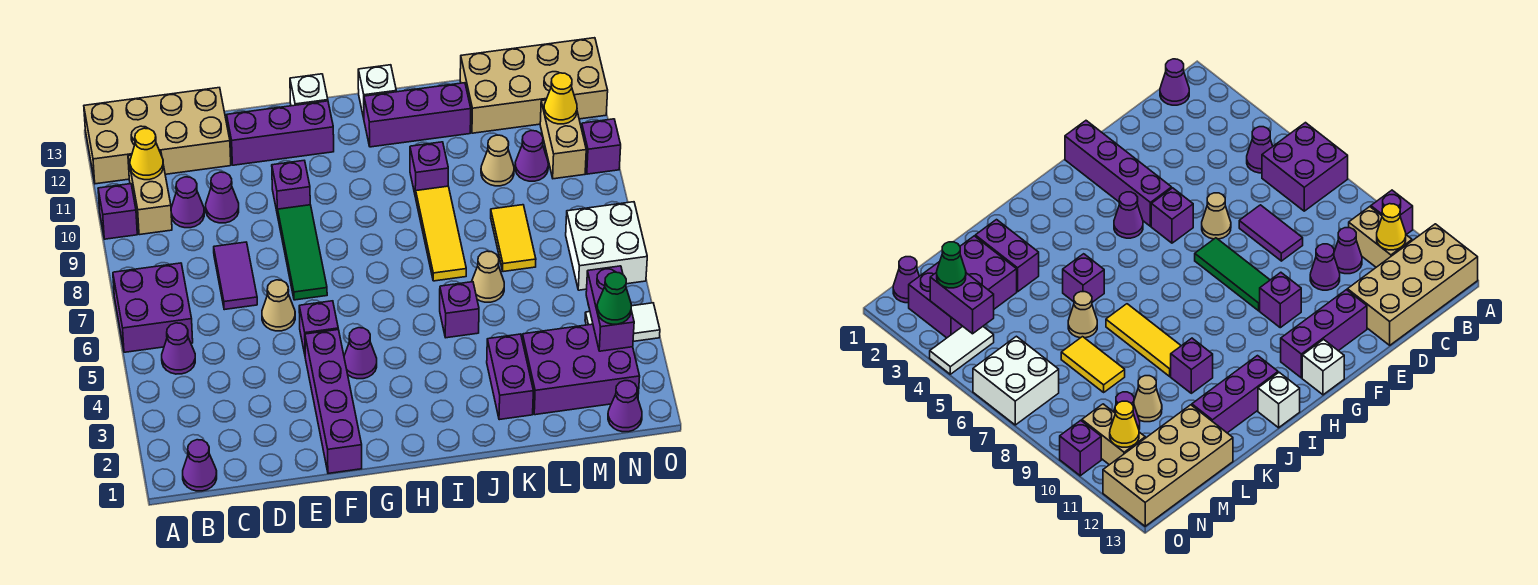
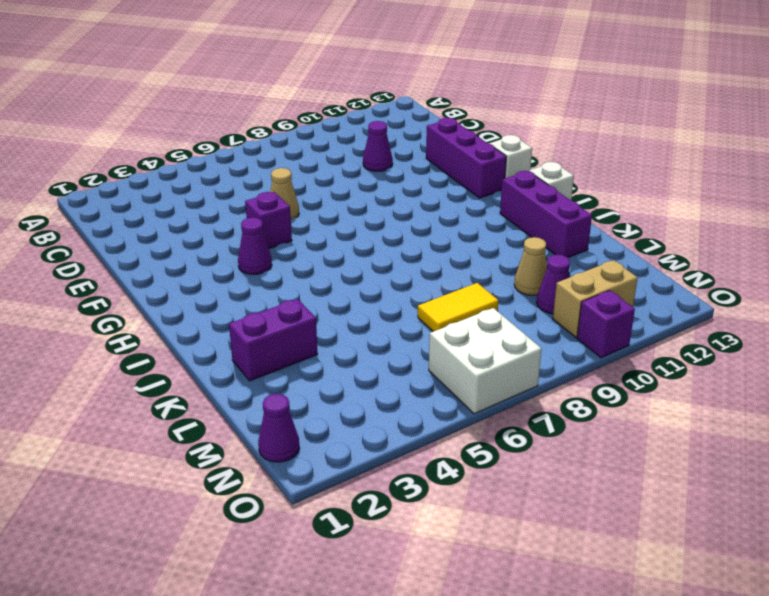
none -> purple 2x2 brick [113,263,193,352]
none -> purple 1x1 brick [98,184,137,239]
none -> tan 2x4 brick [84,88,231,184]
none -> purple 1x1 cone [183,440,217,491]

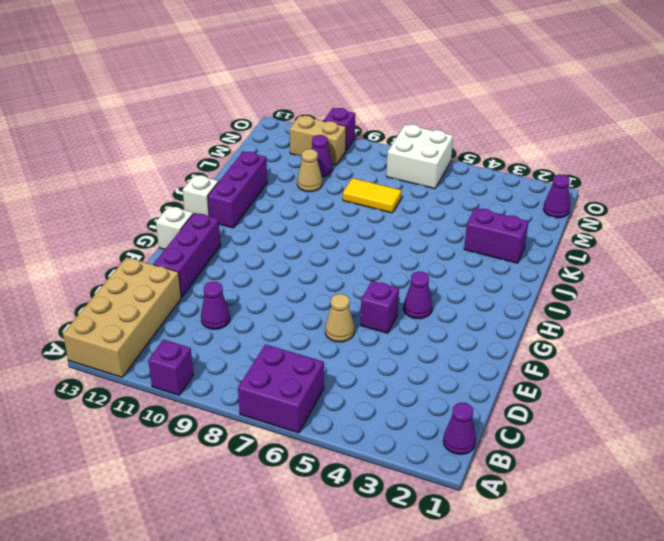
none -> purple 1x1 cone [162,323,195,374]
none -> tan 1x2 brick [128,151,172,235]
none -> purple 1x1 cone [171,177,204,228]
none -> purple 1x2 tile [214,242,257,310]

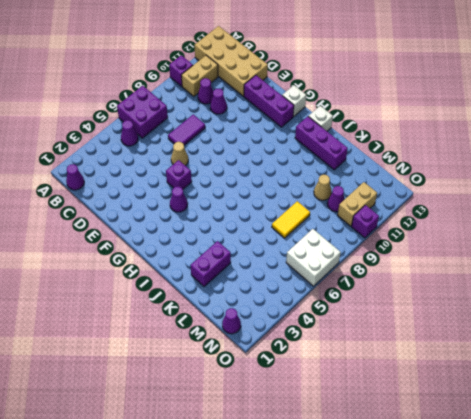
none -> purple 1x4 brick [305,330,362,473]
none -> green 1x3 tile [278,205,327,300]
none -> purple 1x1 brick [272,161,310,215]
none -> purple 1x1 brick [440,282,479,338]

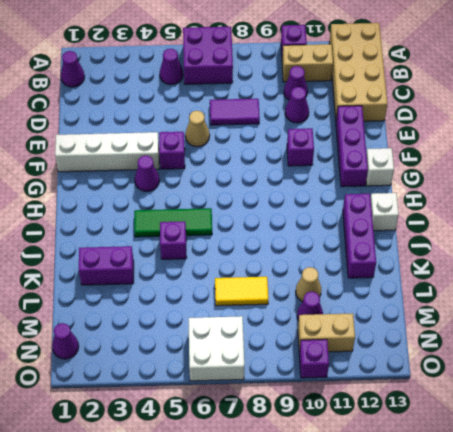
white 1x4 brick [55,132,159,172] -> purple 1x4 brick [305,330,362,473]
green 1x3 tile [134,208,212,237] -> green 1x3 tile moved to [278,205,327,300]
none -> yellow 1x3 tile [416,186,466,281]
none -> purple 1x1 brick [410,142,448,197]
none -> tan 1x1 cone [472,251,504,302]
none -> purple 2x3 brick [522,324,640,415]

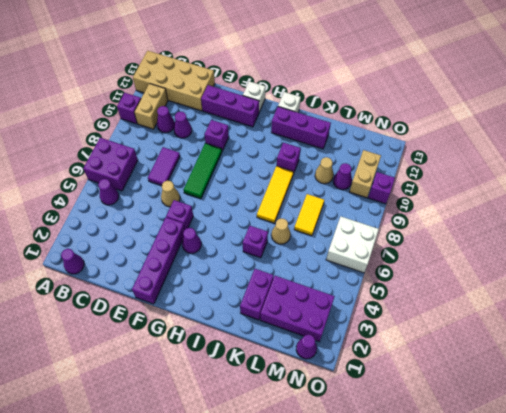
none -> tan 2x4 brick [460,38,608,133]
none -> white 1x2 tile [585,303,660,341]
none -> yellow 1x1 cone [130,128,163,180]
none -> purple 1x2 brick [586,266,634,351]

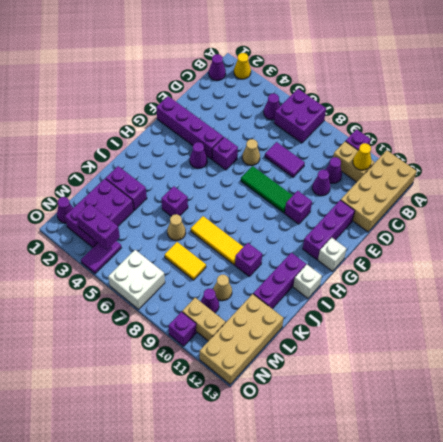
yellow 1x1 cone [234,53,251,79] -> yellow 1x1 cone moved to [544,73,577,124]
purple 1x2 tile [81,241,121,274] -> white 1x2 tile [585,303,660,341]
none -> green 1x1 cone [597,272,631,324]

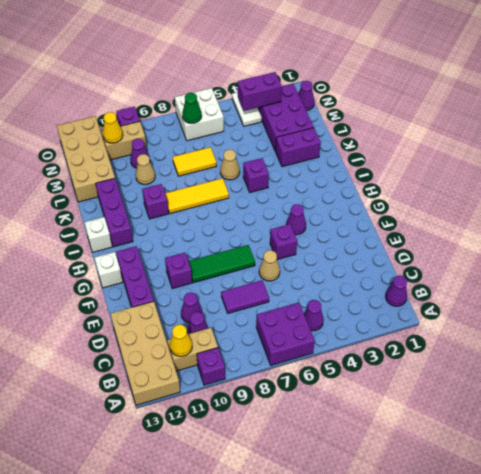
green 1x1 cone [182,93,202,124] -> green 1x1 cone moved to [597,272,631,324]
none -> purple 1x4 brick [305,330,362,473]

